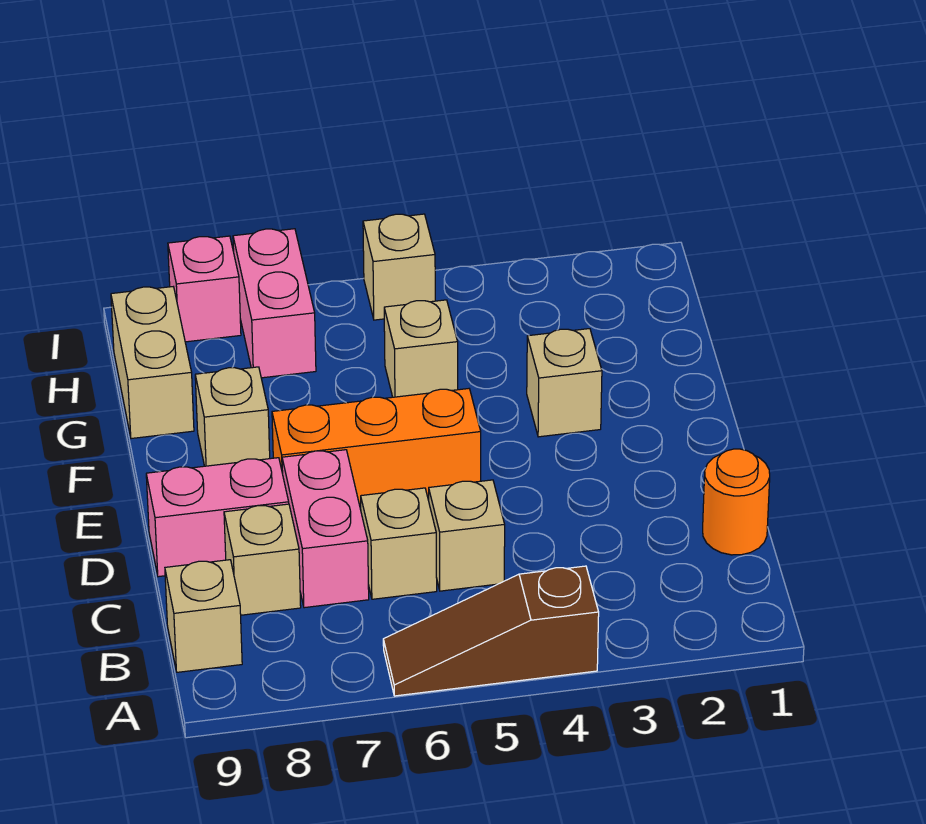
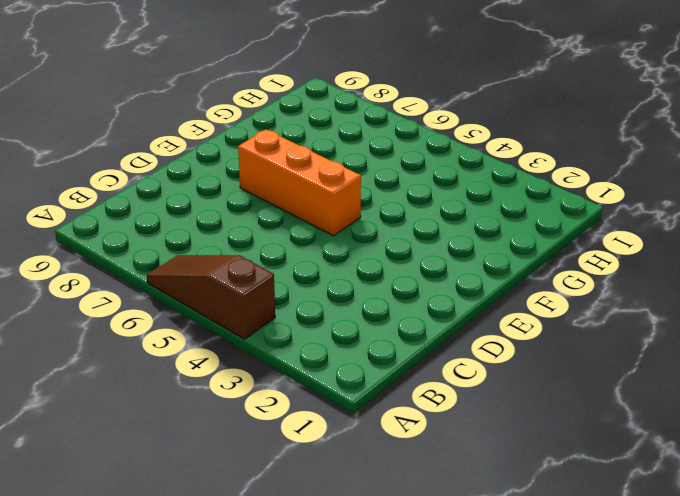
none -> tan 1x1 brick [165,560,242,672]
none -> orange 1x1 round brick [703,449,770,555]
none -> tan 1x1 brick [429,480,505,591]

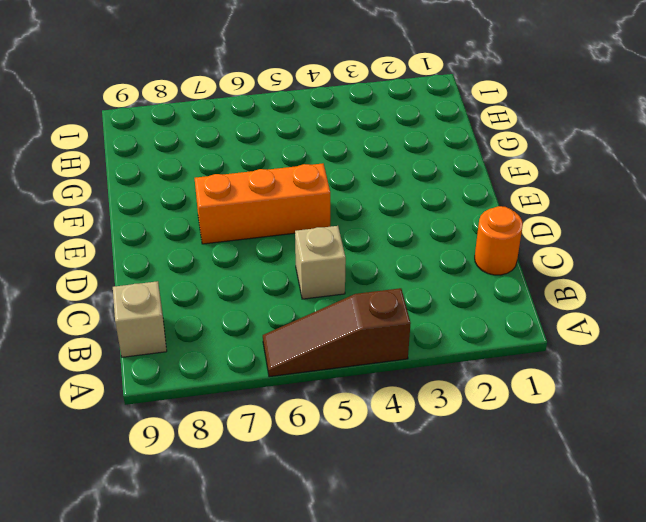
none -> tan 1x1 brick [361,488,437,599]
none -> pink 1x2 brick [282,450,369,608]
none -> tan 1x1 brick [224,504,301,615]

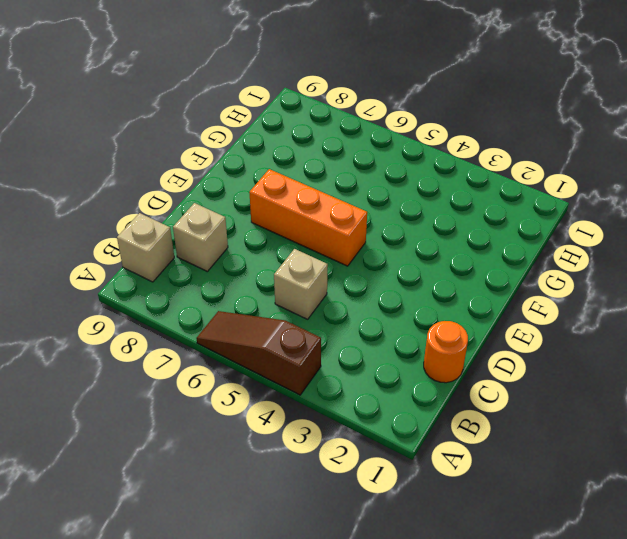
none -> tan 1x1 brick [361,488,437,599]
none -> pink 1x2 brick [282,450,369,608]
none -> pink 1x2 brick [146,458,289,577]

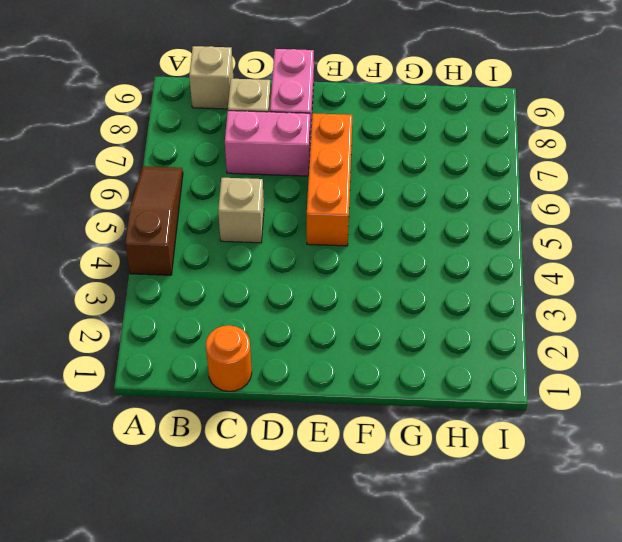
none -> tan 1x1 brick [361,488,437,599]
none -> tan 1x1 brick [527,329,602,437]
none -> tan 1x1 brick [195,367,270,466]

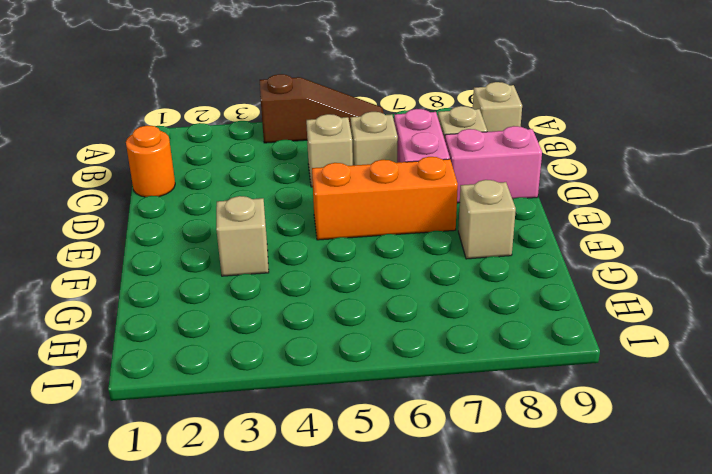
none -> tan 1x1 brick [384,300,458,397]
none -> tan 1x2 brick [111,287,194,439]
none -> pink 1x2 brick [233,229,316,378]

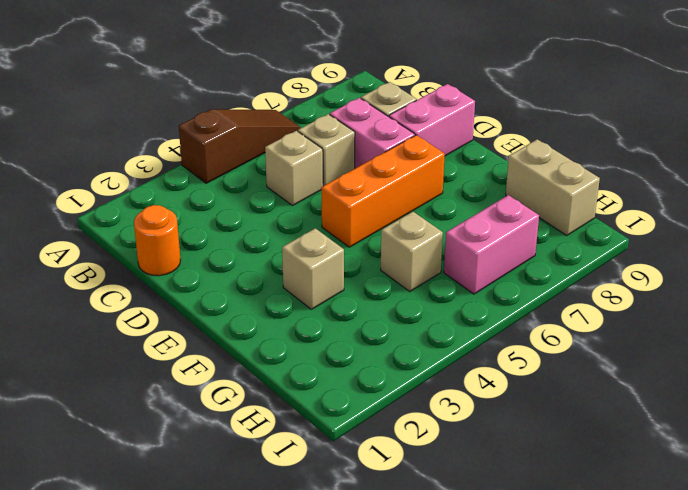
pink 1x2 brick [444,195,539,294] -> pink 1x2 brick turned to [233,229,316,378]
none -> tan 1x1 brick [165,560,242,672]
none -> tan 1x1 brick [195,367,270,466]
none -> tan 1x1 brick [363,214,435,320]

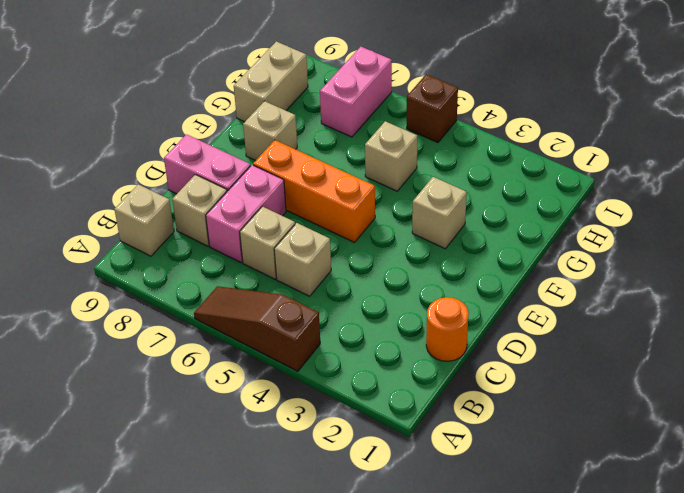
brown 1x1 brick [407,74,458,142] -> tan 1x1 brick [363,214,435,320]
none -> pink 1x1 brick [168,236,241,342]

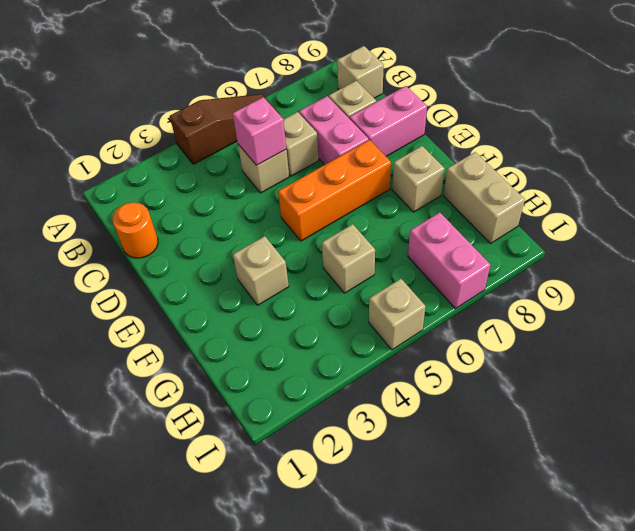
pink 1x1 brick [233,97,286,165] -> pink 1x1 brick moved to [168,236,241,342]

